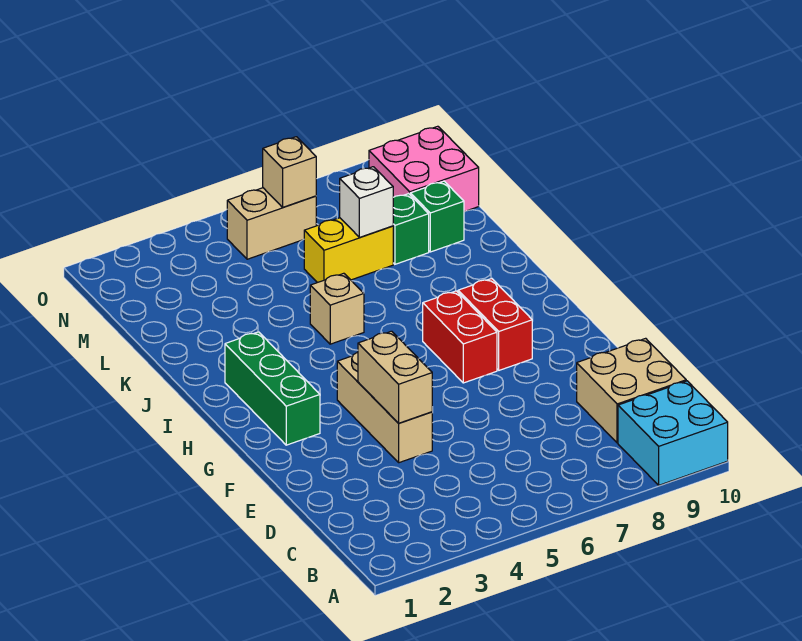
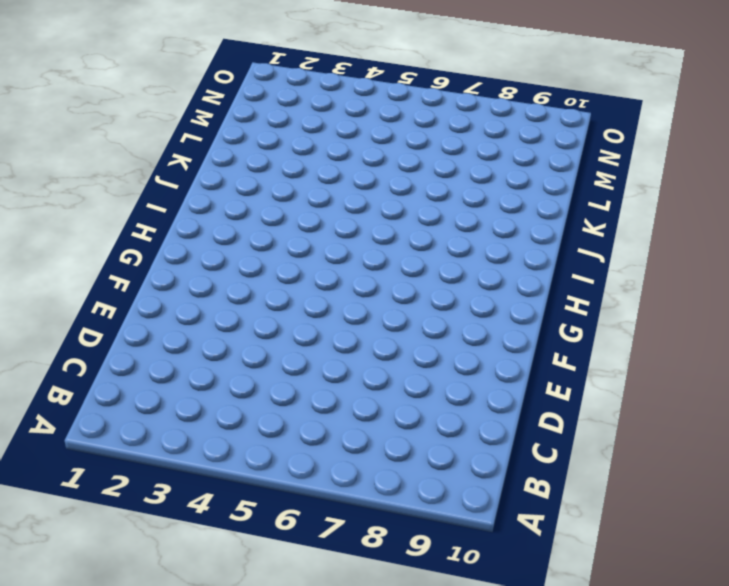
none -> cyan 2x2 brick [618,381,728,485]
none -> tan 2x2 brick [577,338,686,443]
none -> tan 1x3 brick [337,352,432,463]

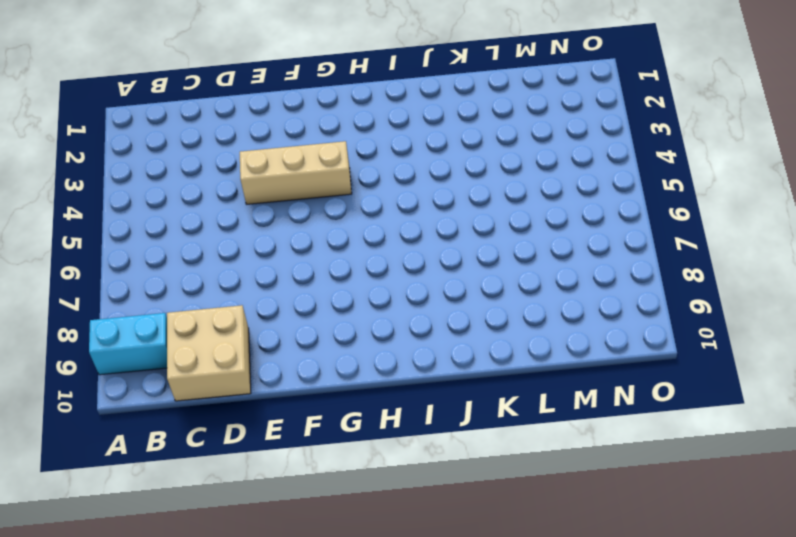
cyan 1x2 brick [89,313,167,375] -> cyan 2x2 brick [618,381,728,485]
none -> green 1x3 brick [225,332,320,445]
none -> red 1x2 brick [423,291,497,383]
none -> red 1x2 brick [458,279,532,370]

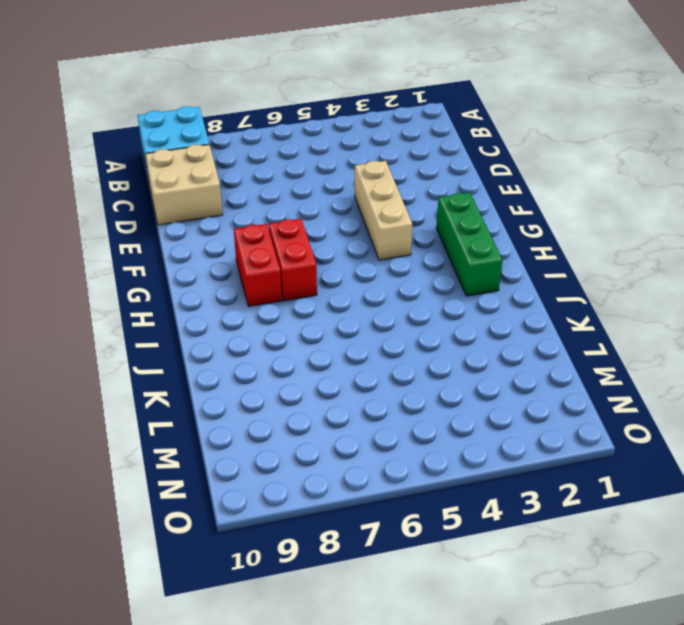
none -> tan 1x1 brick [310,273,364,344]
none -> yellow 1x2 brick [304,218,393,283]
none -> green 1x1 brick [393,194,429,264]

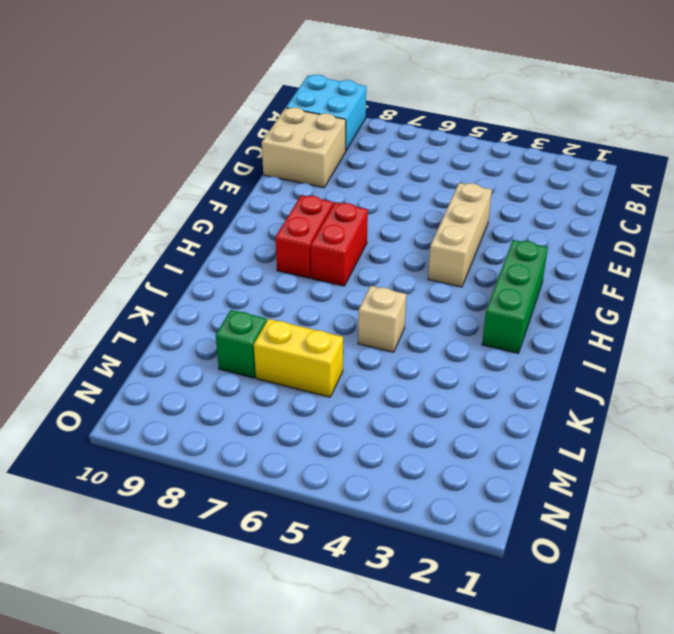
none -> green 1x1 brick [411,181,464,252]
none -> pink 2x2 brick [369,126,479,212]
none -> tan 1x2 brick [227,188,316,259]

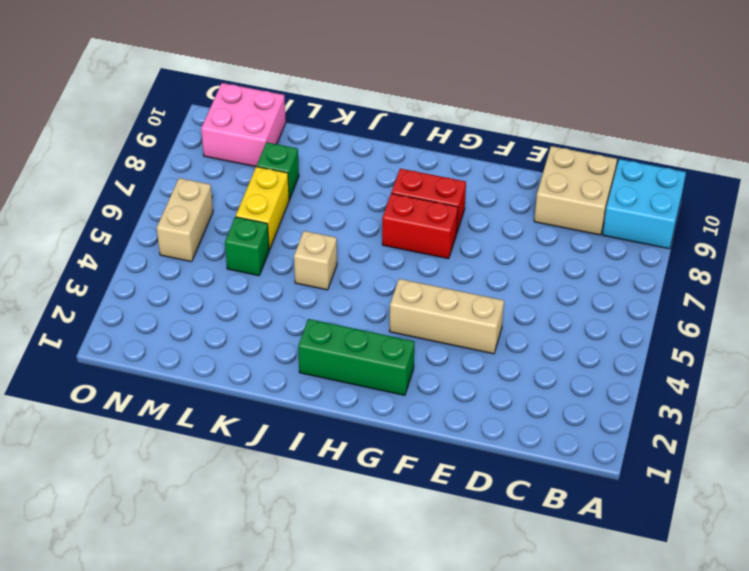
green 1x1 brick [225,217,269,276] -> green 1x1 brick moved to [411,181,464,252]
none -> tan 1x2 brick [358,331,432,423]
none -> white 1x1 brick [340,167,393,237]
none -> tan 1x1 brick [263,137,316,207]

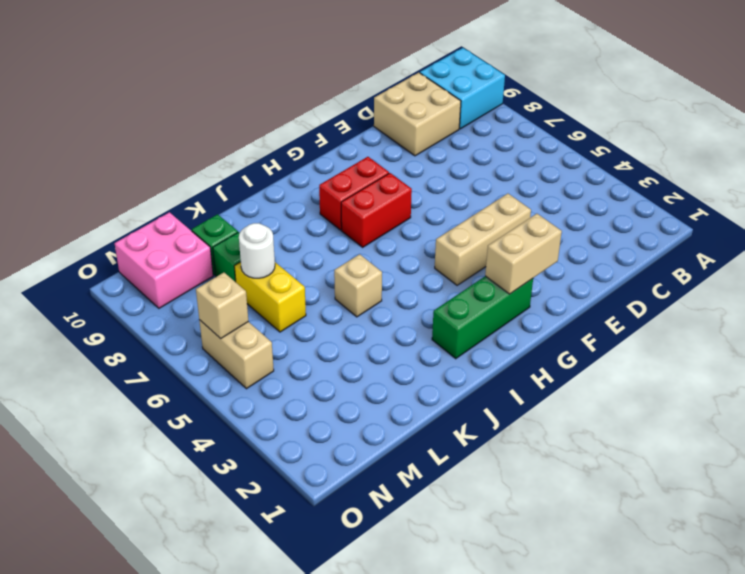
tan 1x2 brick [485,214,562,294] -> tan 1x2 brick moved to [358,331,432,423]
white 1x1 round brick [239,223,275,278] -> white 1x1 brick [340,167,393,237]

